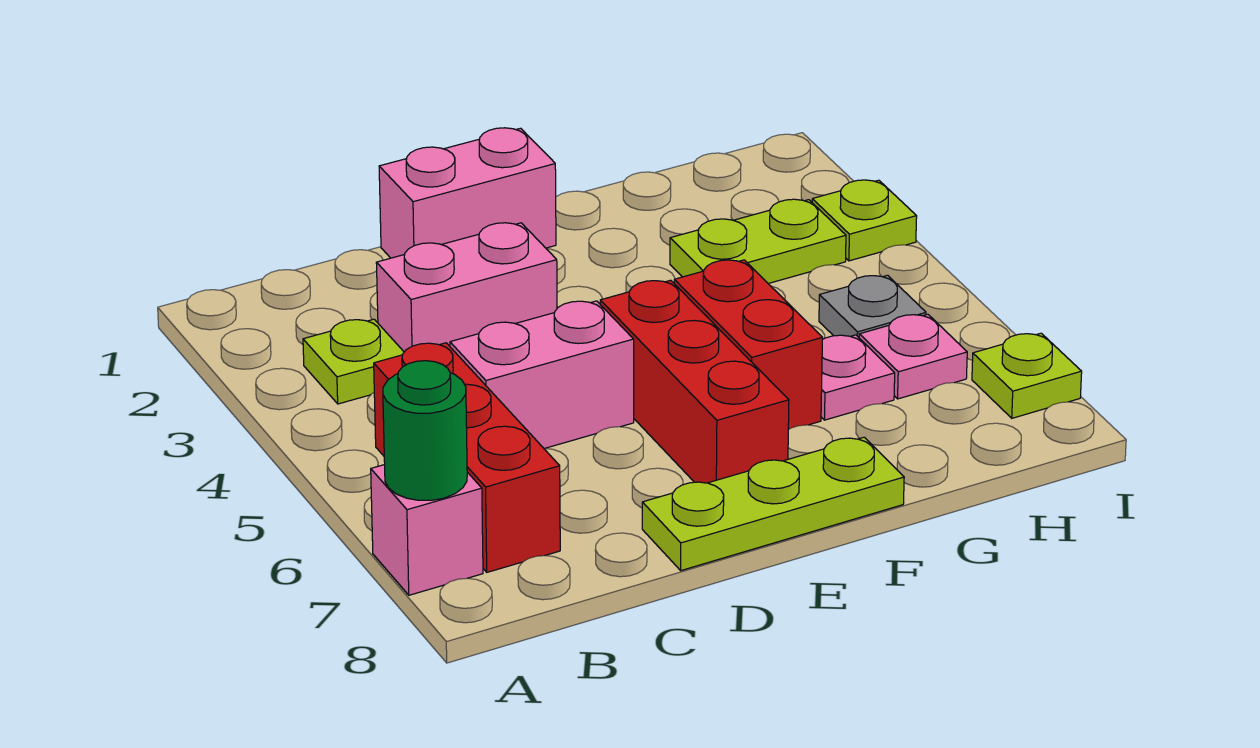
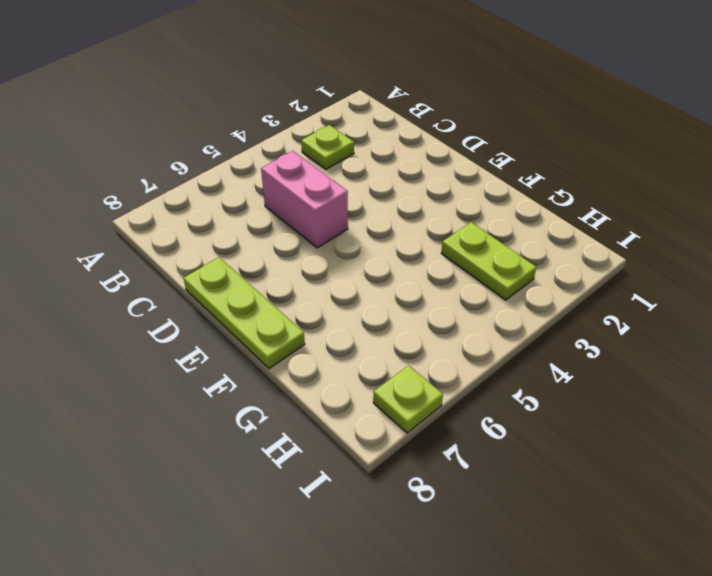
none -> pink 1x1 brick [371,465,483,595]
none -> red 1x3 brick [374,343,560,572]
none -> pink 1x2 brick [376,223,557,352]

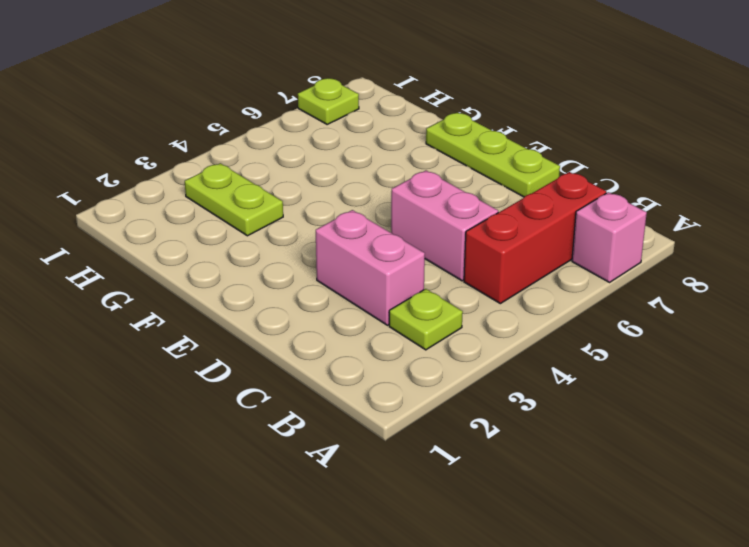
none -> pink 1x2 brick [379,128,556,258]
none -> red 1x3 brick [600,280,789,483]
none -> red 1x2 brick [674,260,823,430]

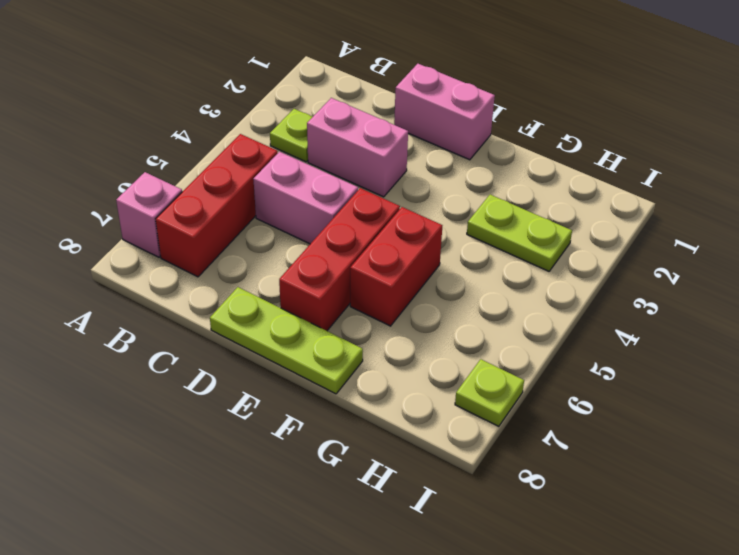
none -> pink 1x1 plate [821,335,895,420]
none -> grey 1x1 plate [819,275,926,337]
none -> pink 1x1 plate [859,314,967,399]

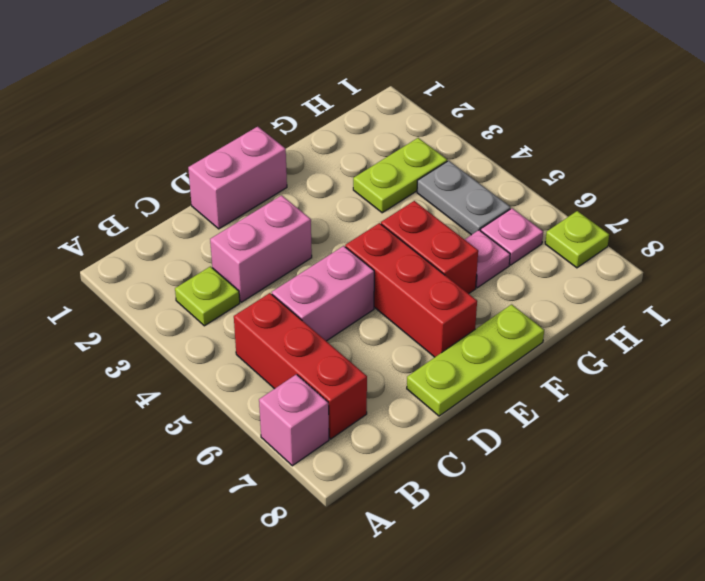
grey 1x2 plate [417,161,510,235] -> grey 1x1 plate [819,275,926,337]
none -> lime 1x1 plate [812,180,917,261]
none -> green 1x1 round brick [383,361,467,500]

